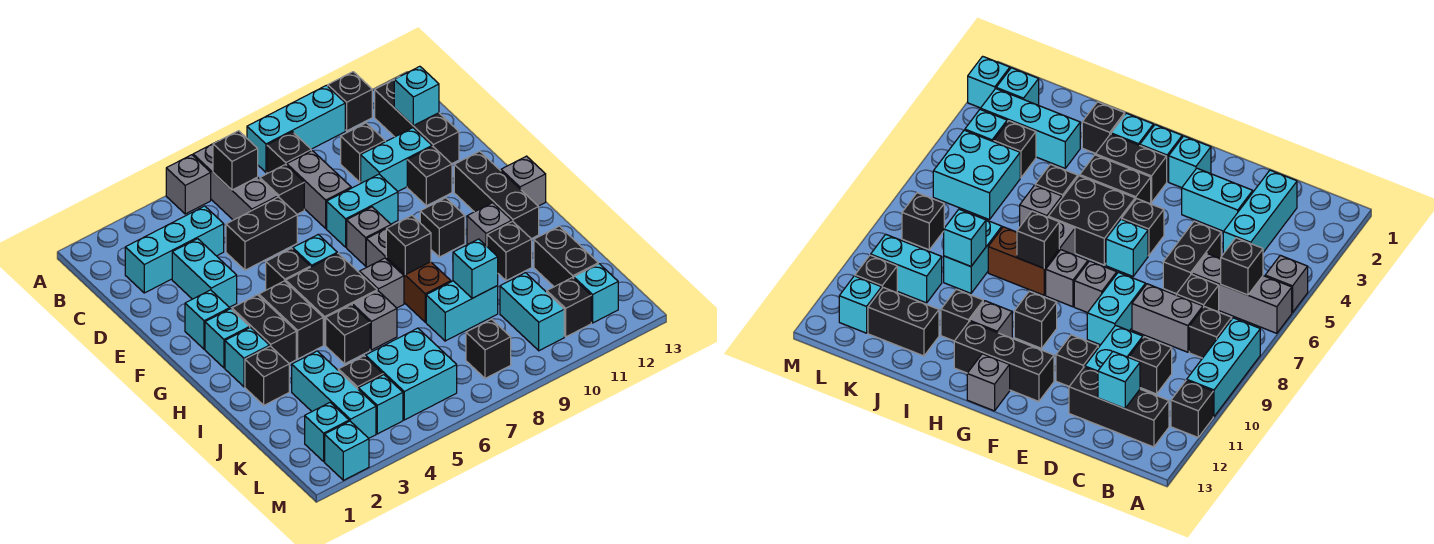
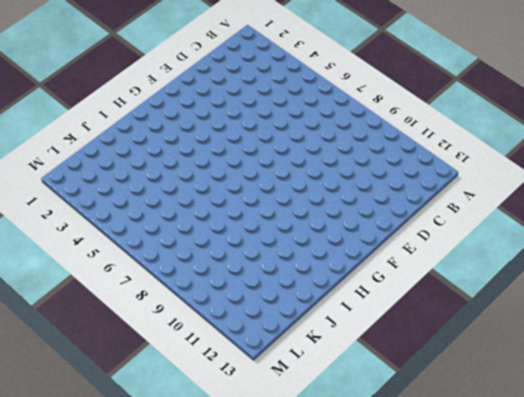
none -> grey 1x1 brick [166,155,211,214]
none -> grey 1x3 brick [193,144,278,220]
none -> cyan 1x3 brick [247,85,345,172]
none -> black 1x1 brick [328,72,372,131]

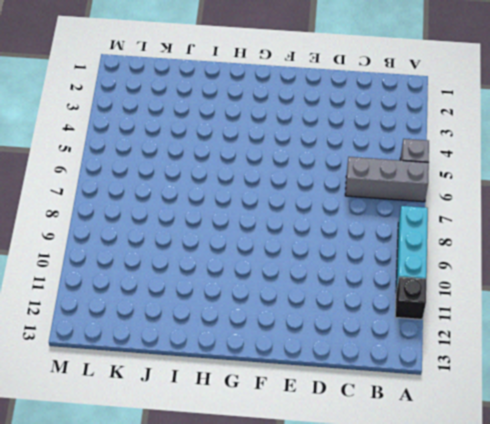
none -> black 1x1 brick [267,132,311,174]
none -> black 1x3 brick [375,80,459,164]
none -> cyan 1x3 brick [125,206,224,293]
none -> black 1x1 brick [260,165,304,214]

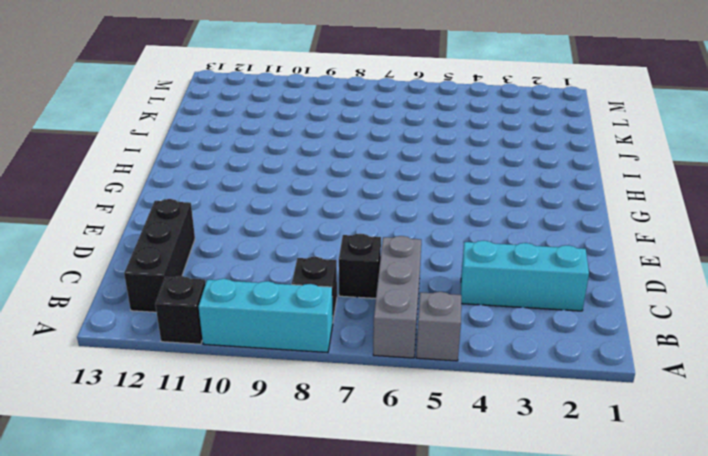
none -> grey 1x2 brick [287,151,351,228]
none -> black 1x1 brick [341,123,385,182]
none -> cyan 1x2 brick [172,239,237,307]
none -> black 1x2 brick [226,197,297,270]

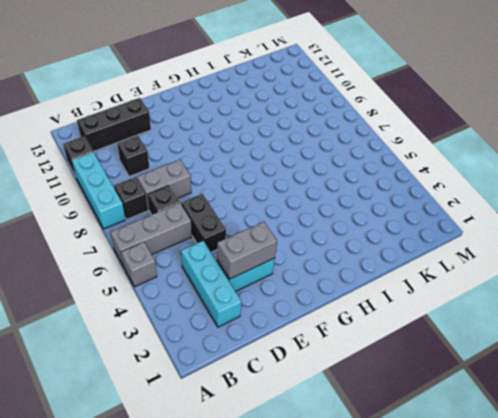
grey 1x2 brick [217,222,277,279] -> none
none -> cyan 1x2 brick [361,128,432,191]
none -> cyan 1x2 brick [327,174,398,247]
none -> black 1x1 brick [407,147,452,206]
none -> cyan 1x1 brick [185,290,230,349]

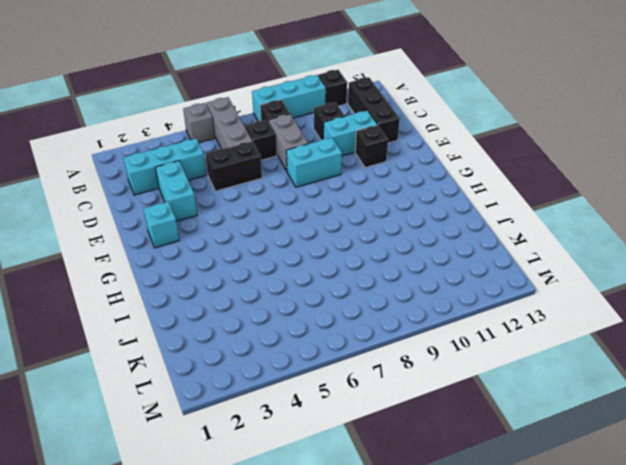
none -> black 1x1 brick [266,248,310,290]
none -> cyan 1x1 brick [293,235,337,267]
none -> grey 1x1 brick [347,207,391,266]
none -> black 1x3 brick [454,151,539,239]

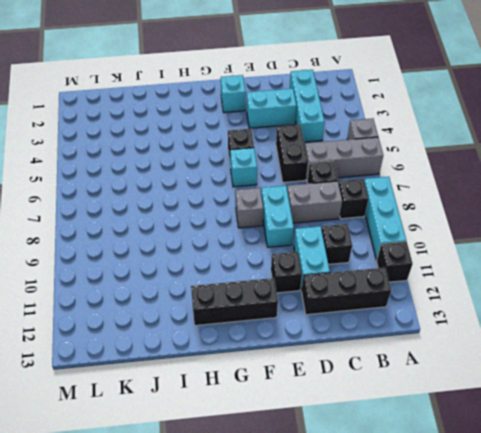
none -> cyan 1x1 brick [205,309,250,368]
none -> black 1x2 brick [232,295,296,363]
none -> black 1x2 brick [259,281,323,359]
none -> black 2x2 brick [286,253,377,345]

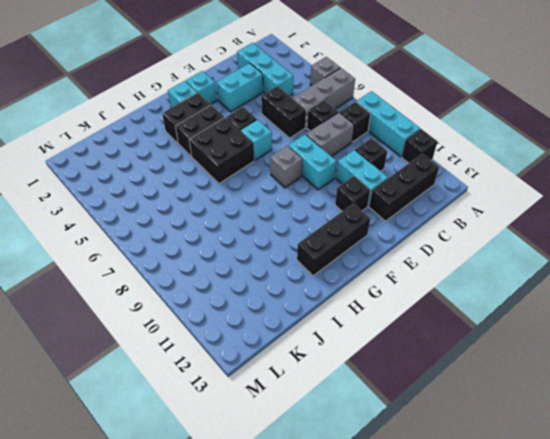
none -> grey 1x1 brick [366,229,387,267]
none -> black 1x1 brick [420,198,465,257]
none -> grey 1x1 brick [501,156,546,206]
none -> cyan 1x1 brick [225,328,270,387]

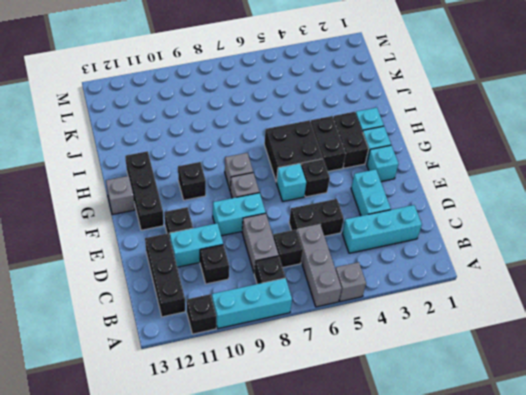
none -> grey 1x1 brick [359,258,404,308]
none -> brown 1x2 brick [386,258,451,322]
none -> grey 1x1 brick [467,203,512,246]
none -> black 1x1 brick [245,346,289,405]

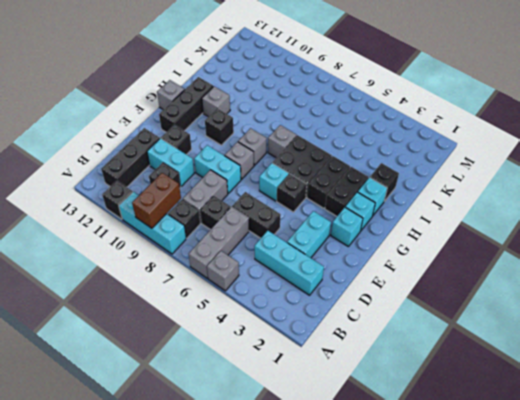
brown 1x2 brick [132,173,181,228] -> brown 1x2 brick moved to [386,258,451,322]
none -> black 1x1 brick [326,305,370,364]
none -> grey 1x1 brick [352,291,397,350]
none -> black 1x1 brick [487,221,532,281]
none -> cyan 1x3 brick [292,351,376,438]

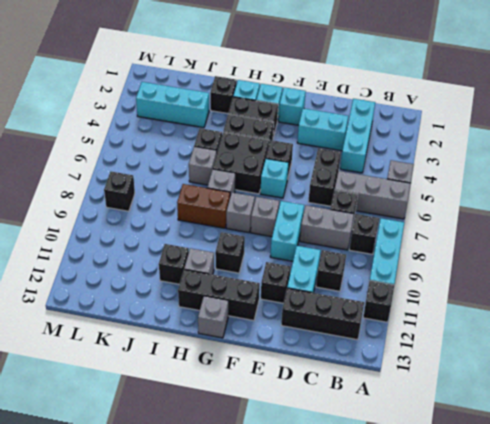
none -> cyan 1x2 brick [426,281,498,341]
none -> black 1x2 brick [534,226,598,287]
none -> black 1x1 brick [338,356,383,389]
none -> cyan 2x2 brick [365,328,457,420]

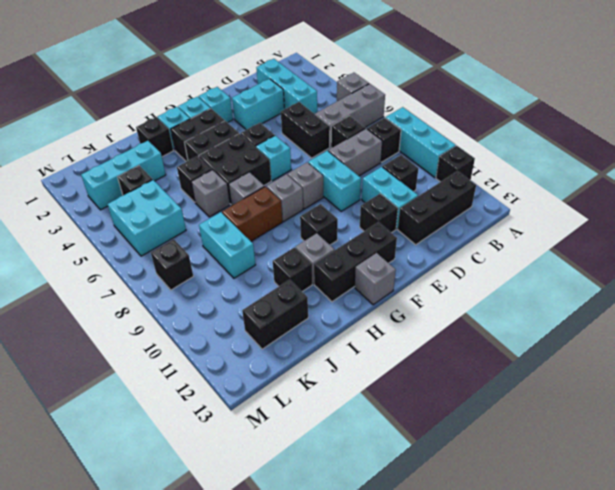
none -> cyan 1x2 brick [500,273,564,351]
none -> cyan 1x1 brick [305,403,349,461]
none -> cyan 1x1 brick [358,375,403,434]
none -> black 1x1 brick [547,278,591,337]

